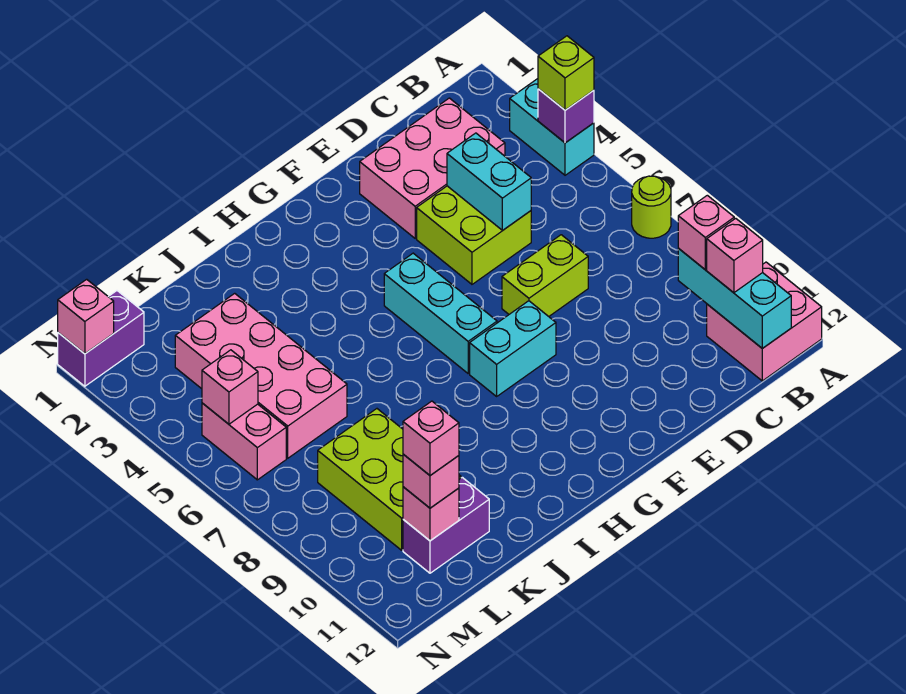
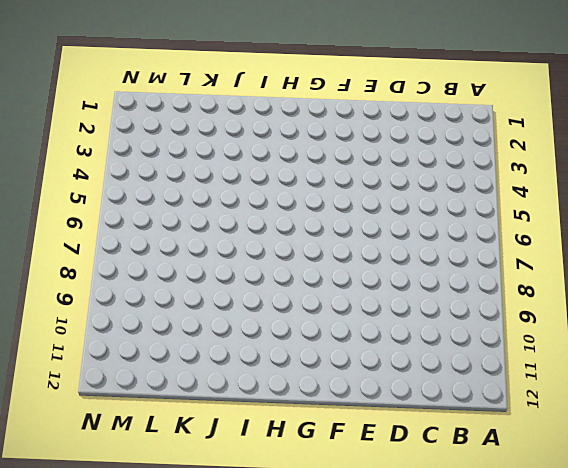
none -> cyan 1x2 brick [510,79,594,175]
none -> lime 1x1 round brick [632,176,671,238]
none -> pink 2x2 brick [707,262,822,381]

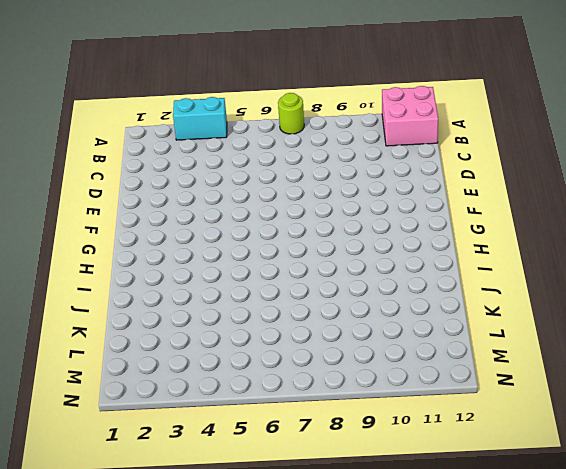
none -> pink 2x3 brick [360,98,505,238]
none -> lime 2x2 brick [417,186,531,284]
none -> lime 1x2 brick [502,235,588,316]

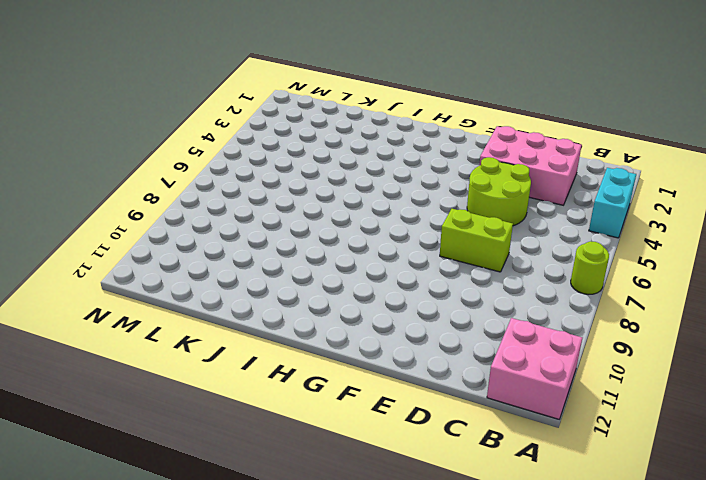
lime 2x2 round brick [467,157,531,226] -> lime 2x2 brick [417,186,531,284]
none -> cyan 1x2 brick [470,301,556,396]
none -> cyan 1x3 brick [384,253,497,373]
none -> pink 2x4 brick [175,293,347,458]

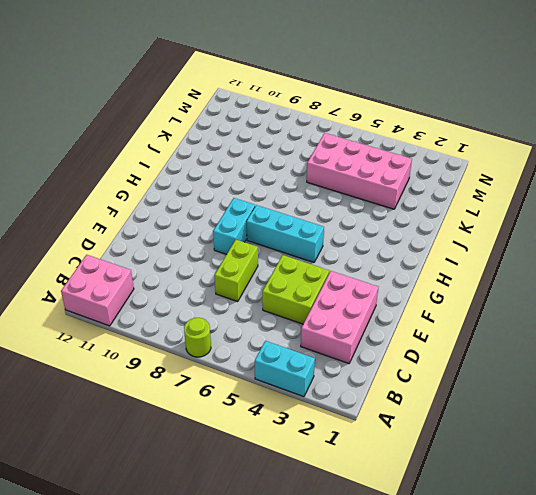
none -> lime 2x3 brick [318,409,461,550]
none -> purple 1x2 brick [403,477,489,573]
none -> purple 1x2 brick [58,291,144,386]

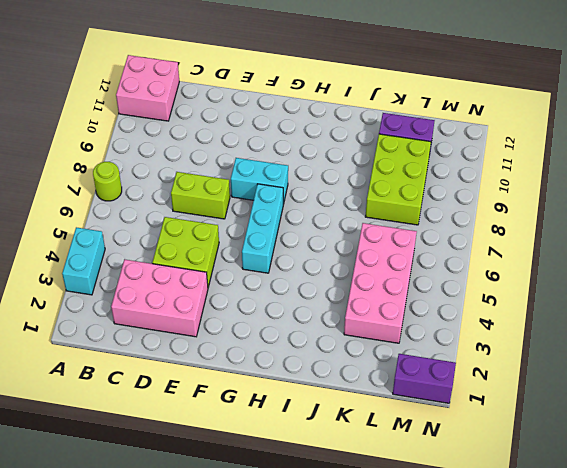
none -> pink 1x2 brick [202,403,286,480]
none -> purple 1x1 brick [538,89,594,143]
none -> cyan 1x3 brick [678,249,791,348]

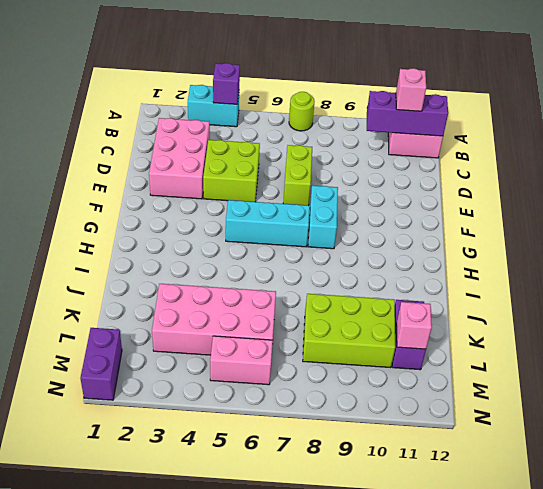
purple 1x3 brick [367,91,448,136] -> cyan 1x3 brick [678,249,791,348]
none -> cyan 1x2 brick [447,133,531,230]
none -> pink 1x1 brick [202,350,258,424]
none -> pink 1x1 brick [58,279,114,354]

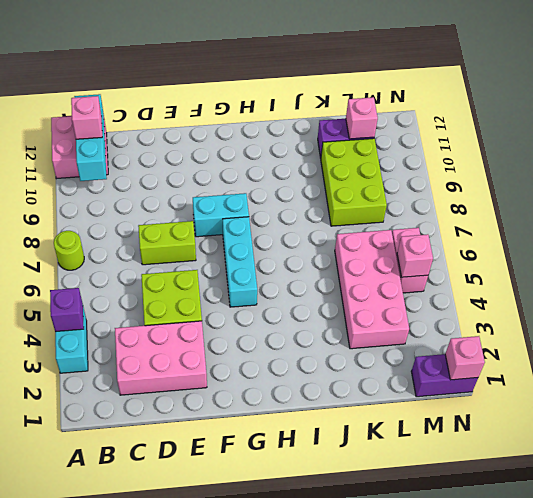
none -> cyan 1x2 brick [447,133,531,230]
none -> lime 1x1 brick [538,36,594,110]
none -> pink 1x1 brick [678,195,734,270]

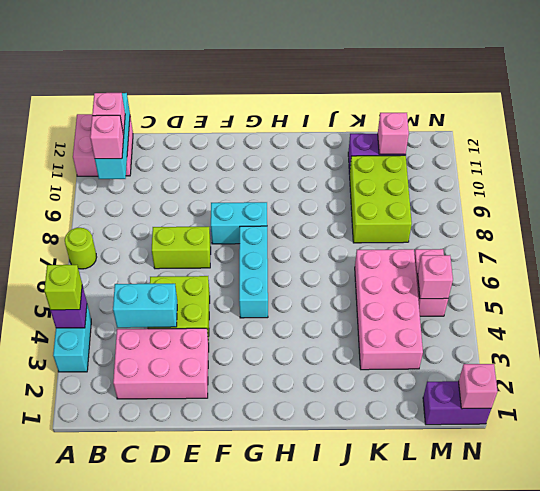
cyan 1x2 brick [113,284,177,328] -> cyan 1x2 brick turned to [447,133,531,230]
none -> pink 1x1 brick [403,454,459,508]
none -> pink 1x1 brick [403,401,459,475]

